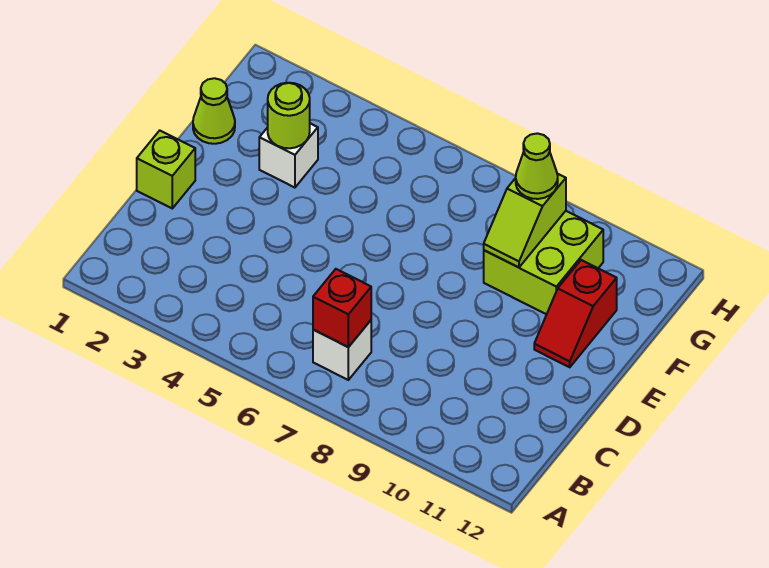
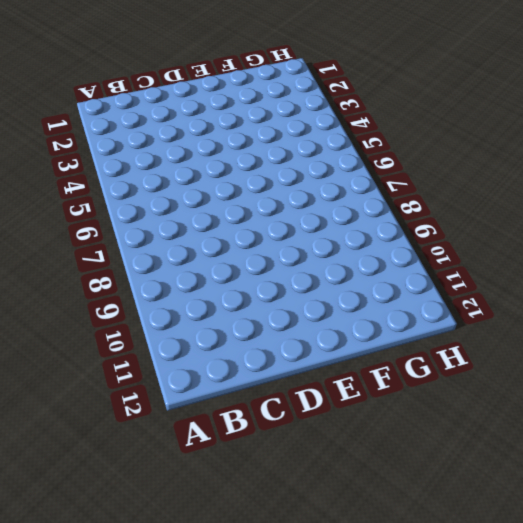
none -> white 1x1 brick [313,320,371,380]
none -> lime 1x1 brick [137,131,195,208]

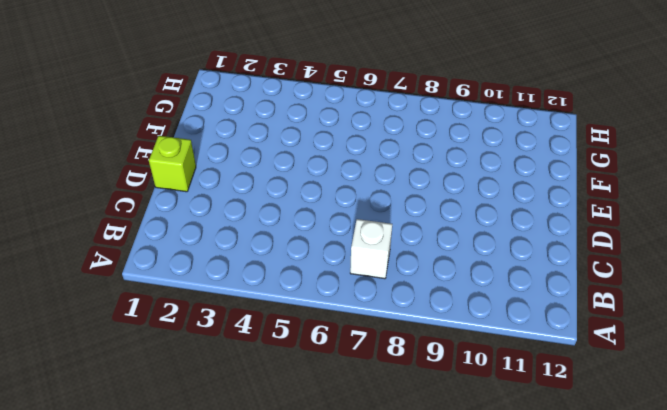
none -> red 1x2 slope [534,260,617,367]
none -> lime 1x1 cone [193,78,235,144]

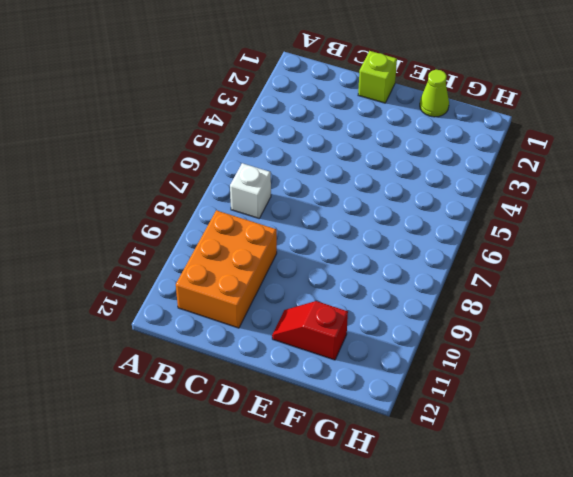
orange 2x3 brick [176,210,277,328] -> none
none -> white 1x1 brick [259,123,318,188]
none -> lime 2x2 brick [484,211,603,314]

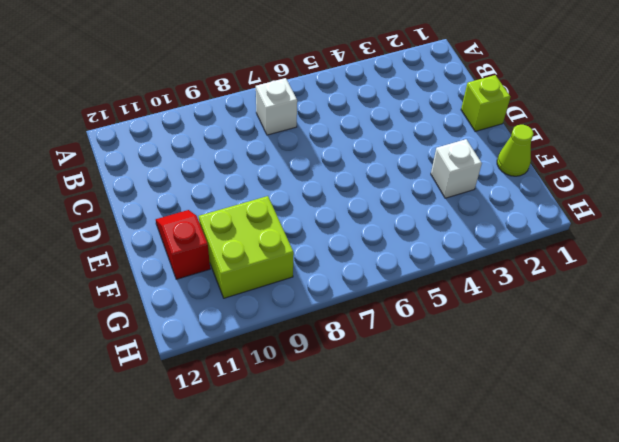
none -> red 1x1 brick [313,269,371,347]
none -> lime 1x1 round brick [268,83,310,148]

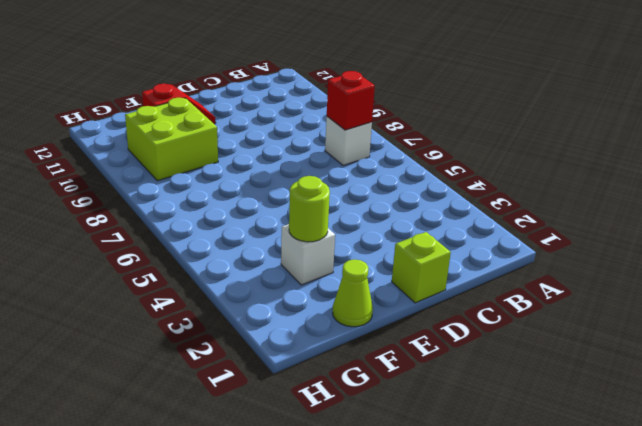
none -> lime 1x2 slope [484,174,566,267]
none -> lime 1x1 cone [516,133,558,199]

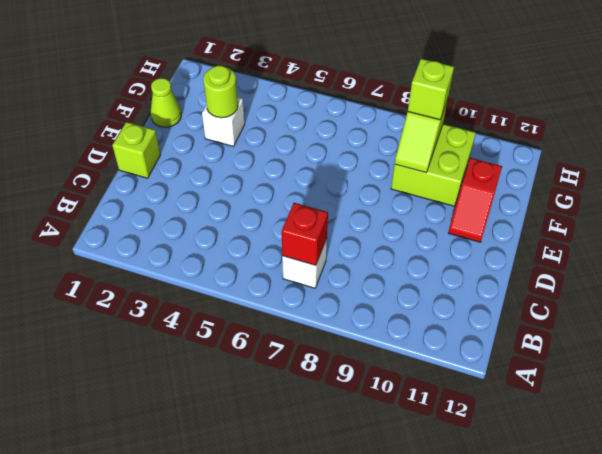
lime 1x1 brick [408,59,454,120] -> lime 1x1 cone [516,133,558,199]

